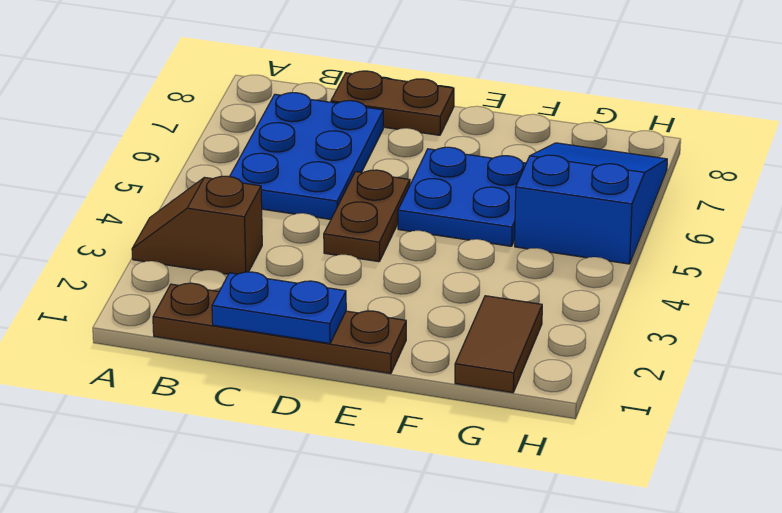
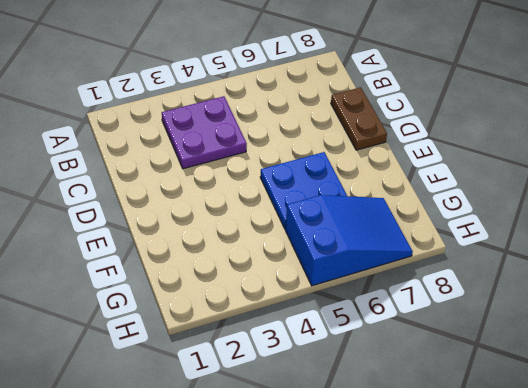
purple 2x2 plate [162,96,247,169] -> brown 1x2 slope [132,176,262,274]
none -> brown 1x4 plate [153,283,406,374]
none -> blue 2x3 plate [230,93,383,219]

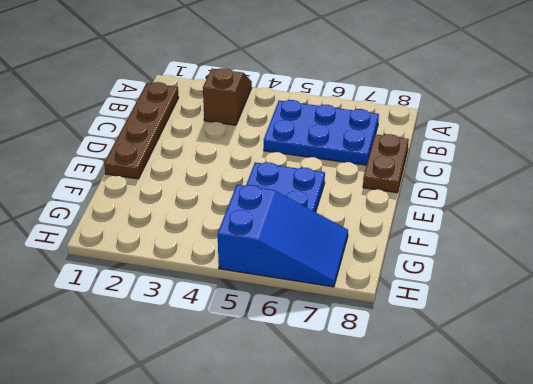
none -> brown 1x2 plate [324,170,410,262]
none -> brown 1x2 tile [455,296,542,393]

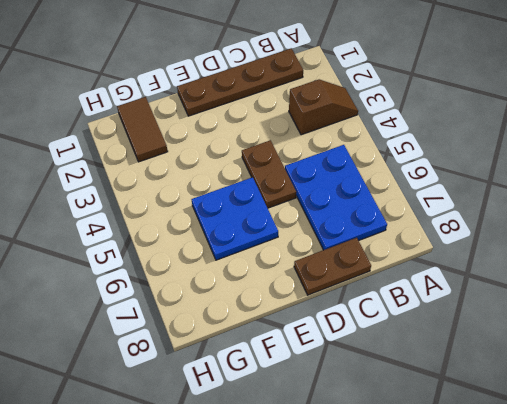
none -> blue 2x3 slope [515,143,667,264]
none -> blue 1x2 plate [212,272,346,344]

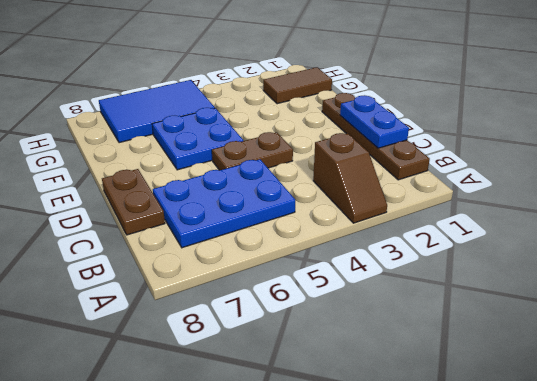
blue 2x3 tile [99,80,215,143] -> blue 2x3 slope [515,143,667,264]

